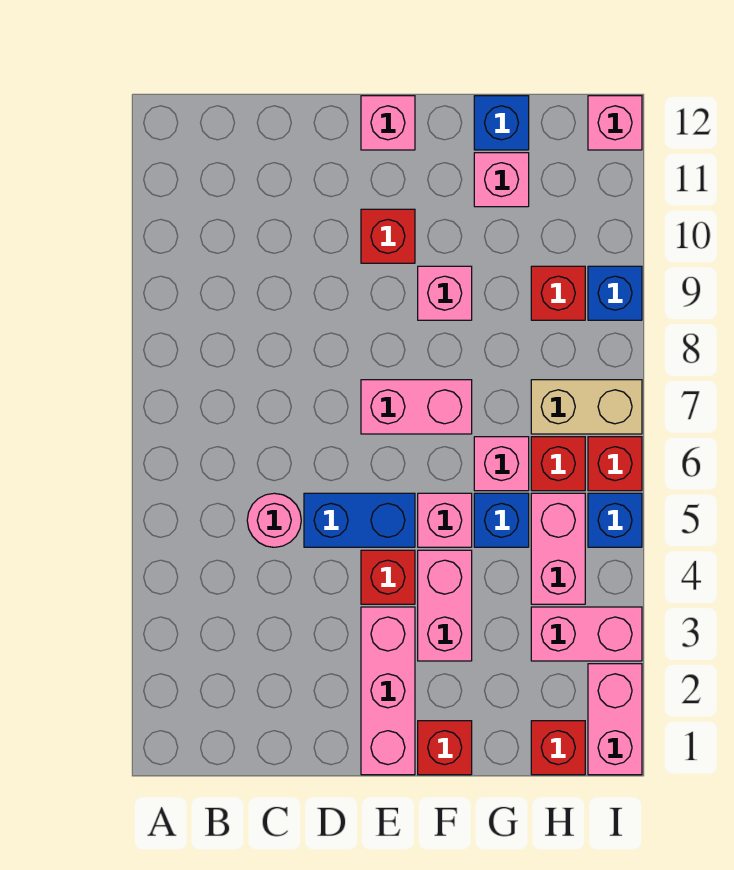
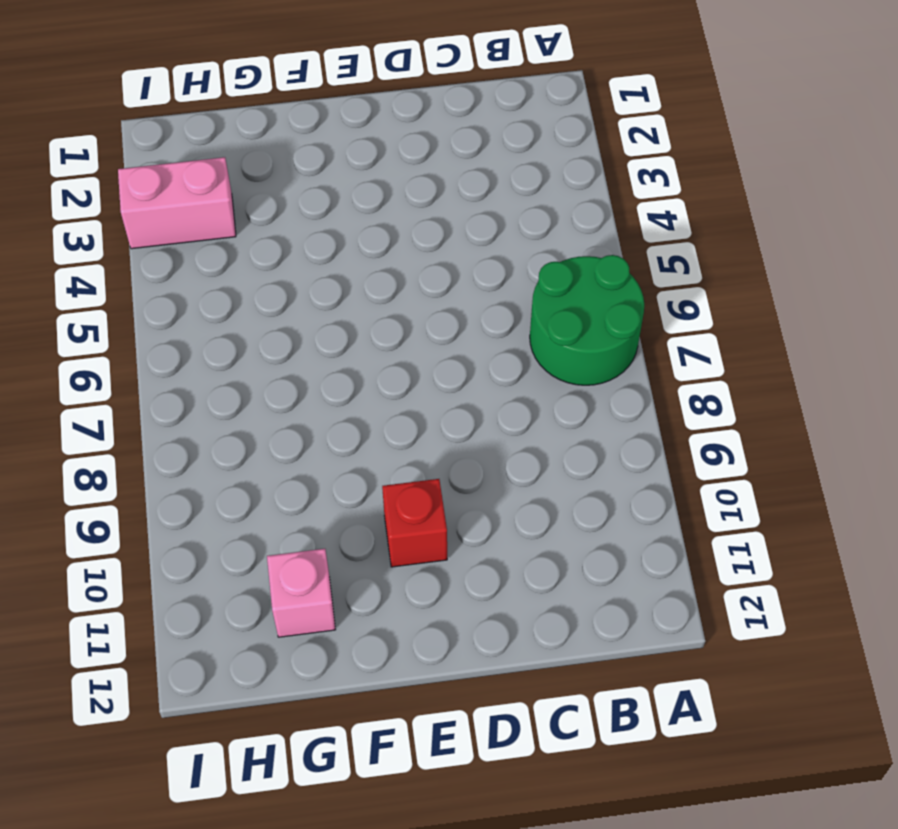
green 2x2 round brick [530,255,644,385] -> none
none -> pink 1x1 round brick [247,493,301,547]
none -> blue 1x2 brick [304,493,415,547]
none -> pink 1x3 brick [361,607,415,775]

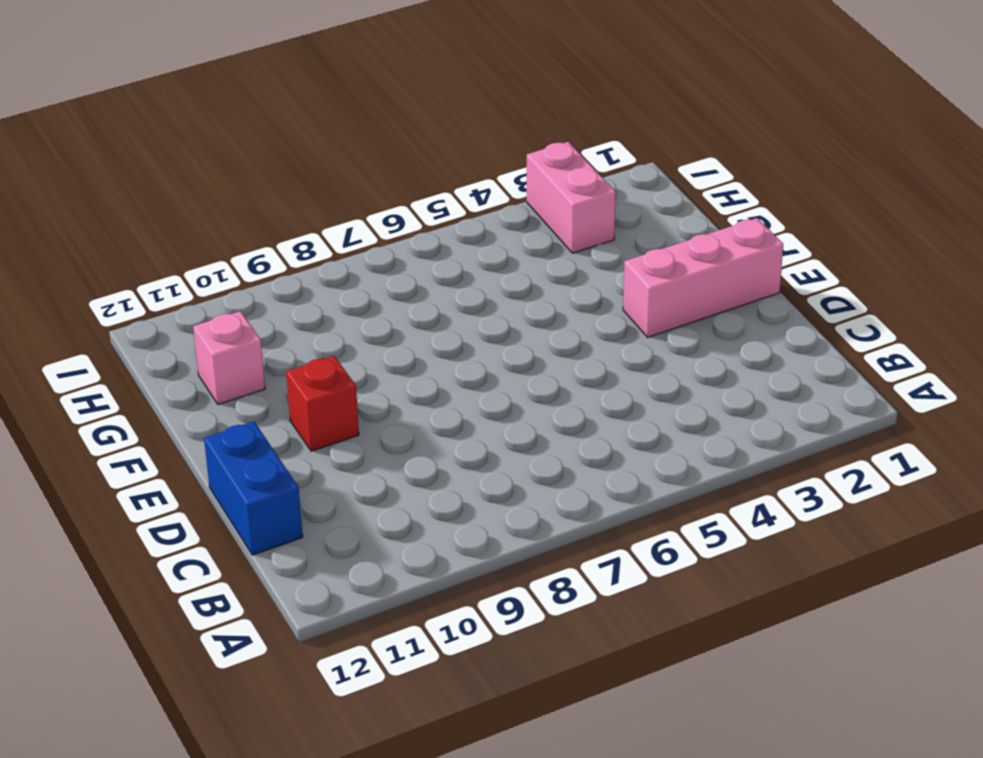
blue 1x2 brick [204,421,303,555] -> blue 1x2 brick moved to [304,493,415,547]
none -> pink 1x1 round brick [247,493,301,547]
none -> red 1x1 brick [361,550,415,604]
none -> pink 1x2 brick [361,380,472,434]

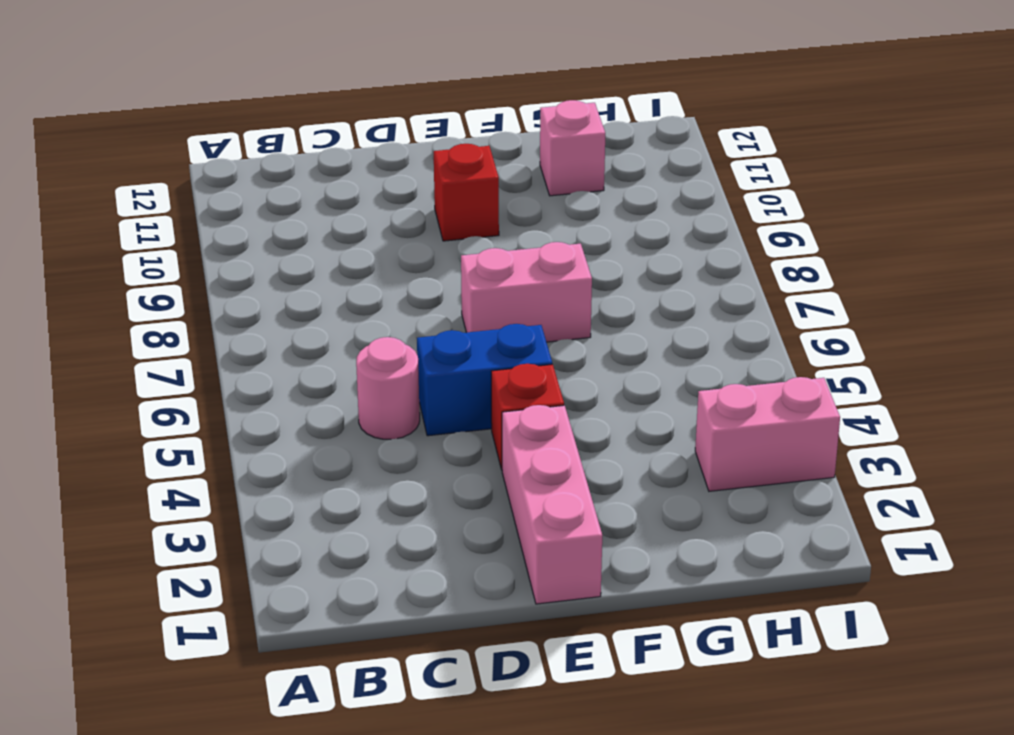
none -> pink 1x1 brick [361,96,415,150]
none -> red 1x1 brick [418,721,472,775]
none -> pink 1x2 brick [418,550,472,661]

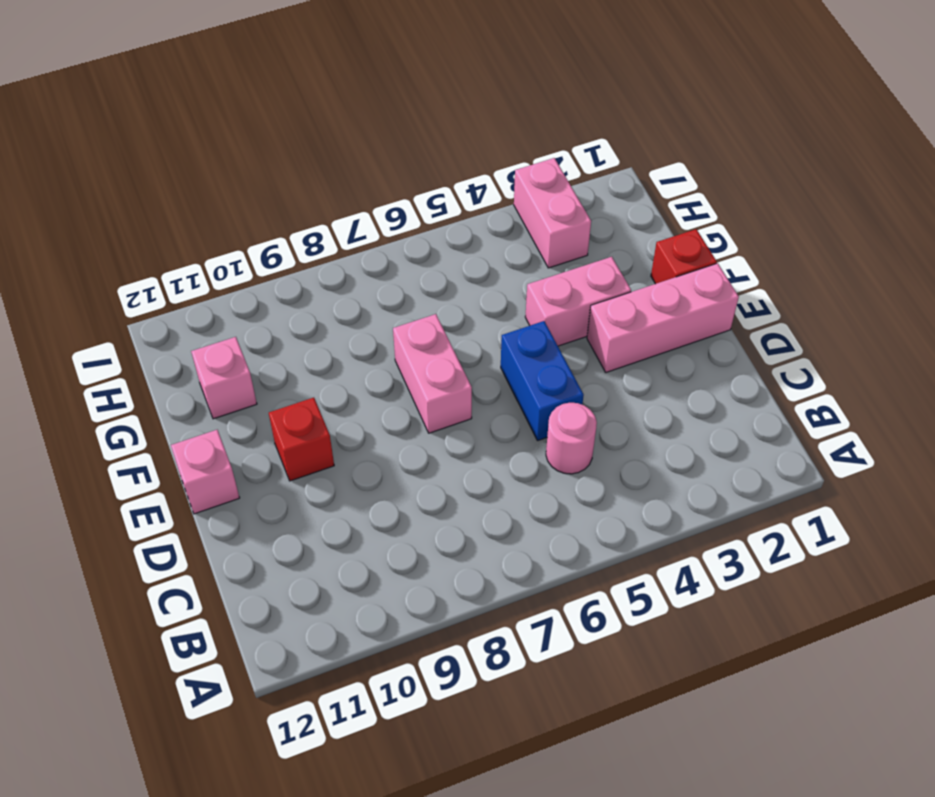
none -> red 1x1 brick [361,550,415,604]
none -> pink 1x1 brick [418,493,472,547]
none -> pink 1x1 brick [418,266,472,320]

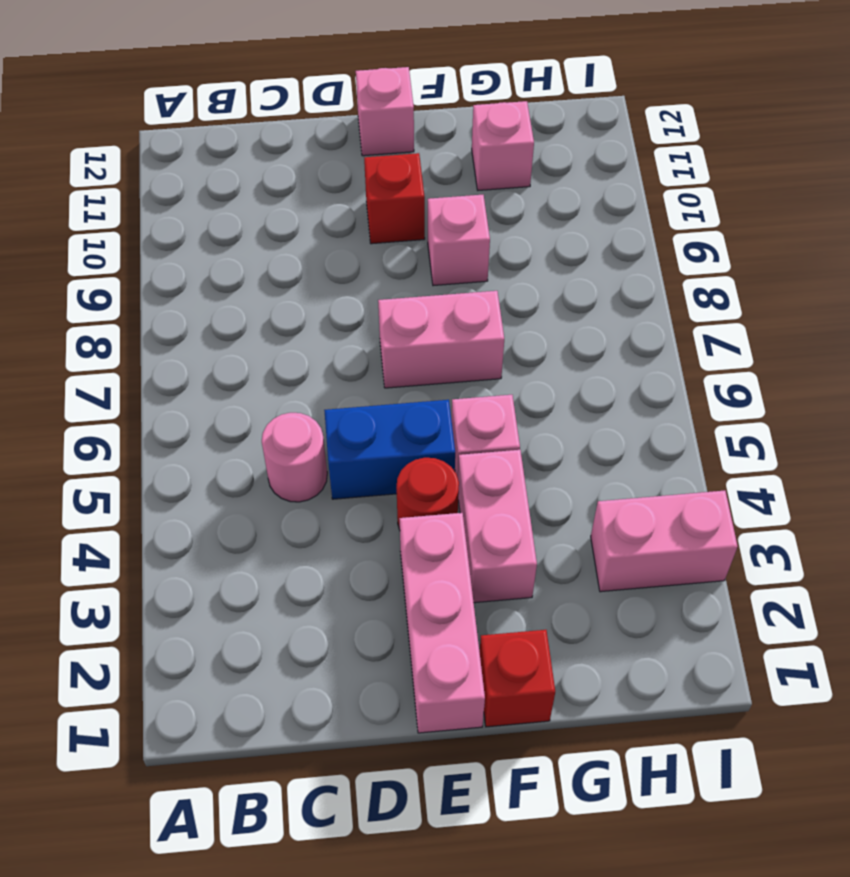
red 1x1 round brick [396,458,459,529] -> red 1x1 brick [361,550,415,604]
none -> blue 1x1 brick [474,493,529,547]
none -> pink 1x1 brick [474,437,529,491]
none -> blue 1x1 brick [474,96,529,150]

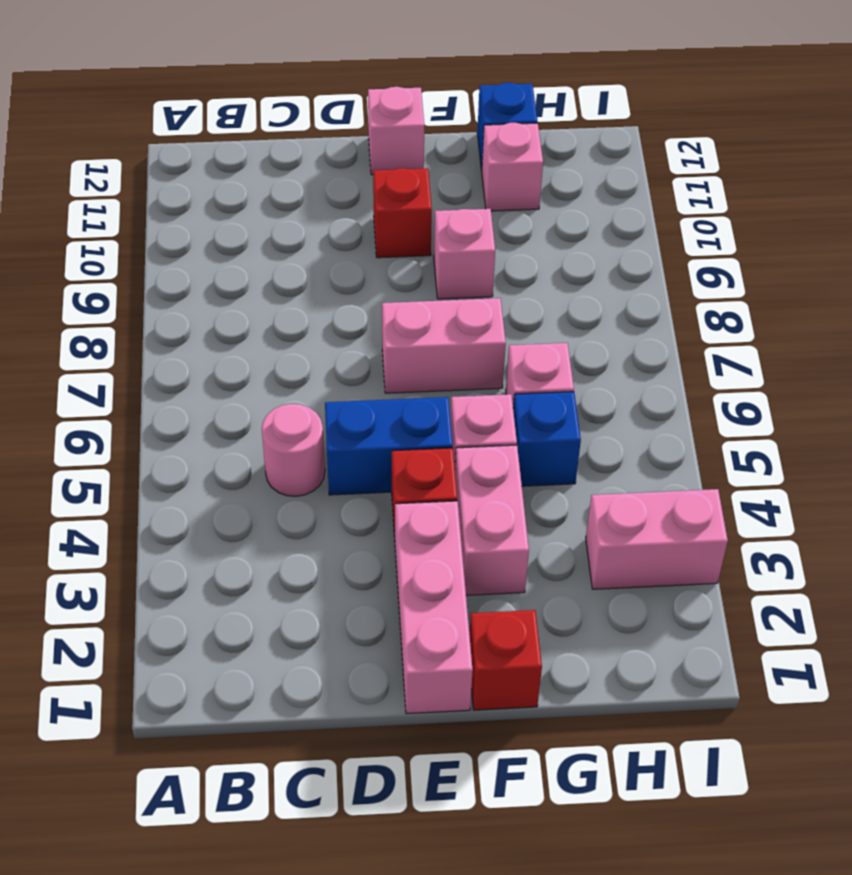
none -> red 1x1 brick [531,721,585,775]
none -> pink 1x2 brick [531,493,585,604]
none -> red 1x1 brick [531,437,585,491]

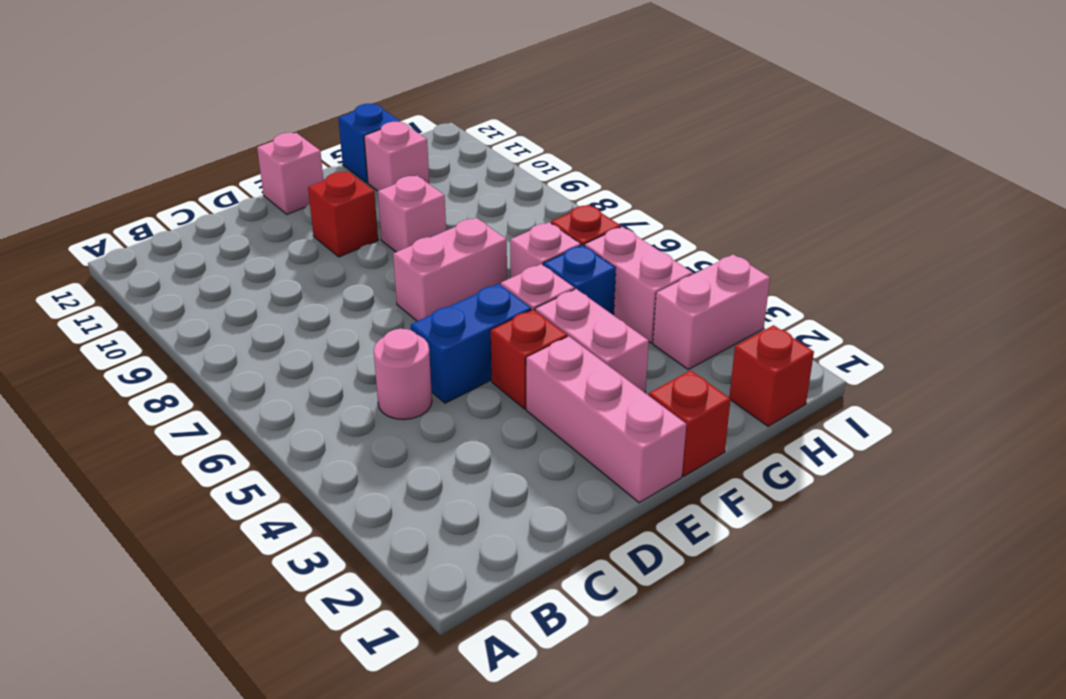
none -> tan 1x2 brick [531,380,642,434]
none -> red 1x1 brick [531,266,585,320]
none -> pink 1x2 brick [588,664,642,775]

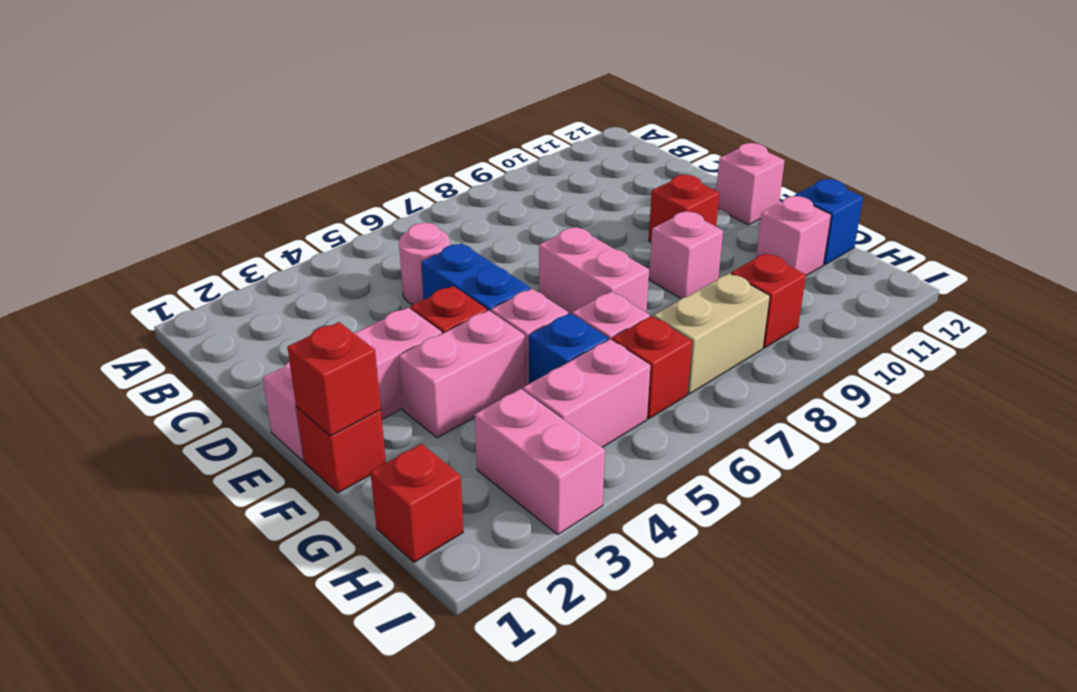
red 1x1 brick [287,322,381,436] -> red 1x1 brick moved to [588,437,642,491]
tan 1x2 brick [654,273,770,394] -> tan 1x2 brick turned to [531,380,642,434]
none -> pink 1x2 brick [588,664,642,775]
none -> blue 1x1 brick [588,493,642,547]
none -> blue 1x1 brick [588,266,642,320]

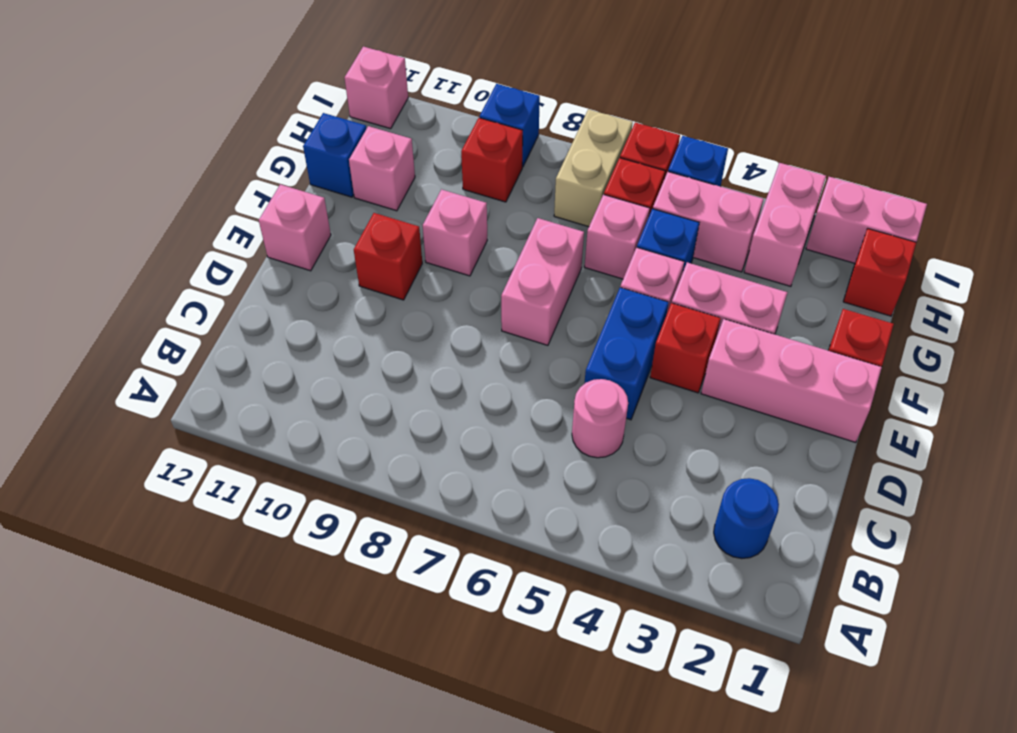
blue 1x1 round brick [714,478,779,558] -> none

